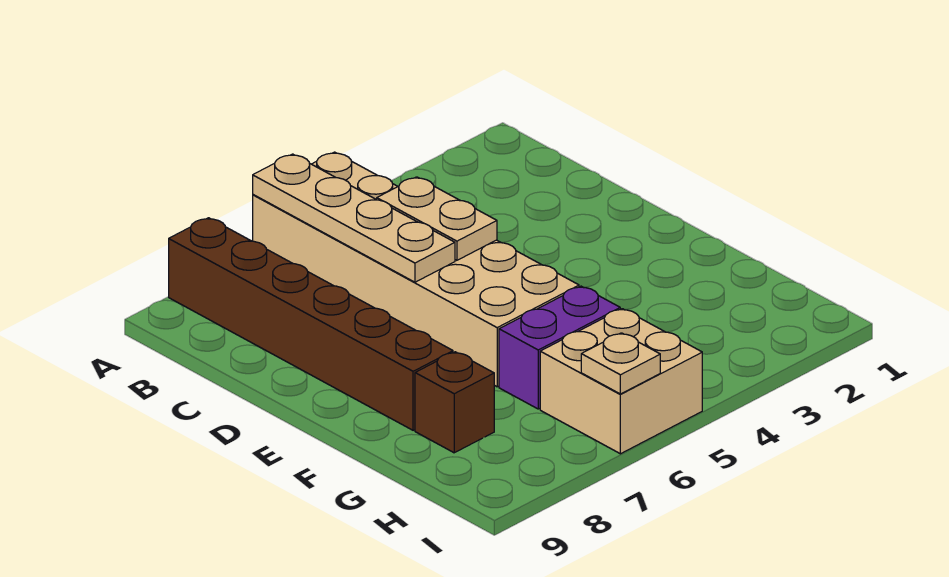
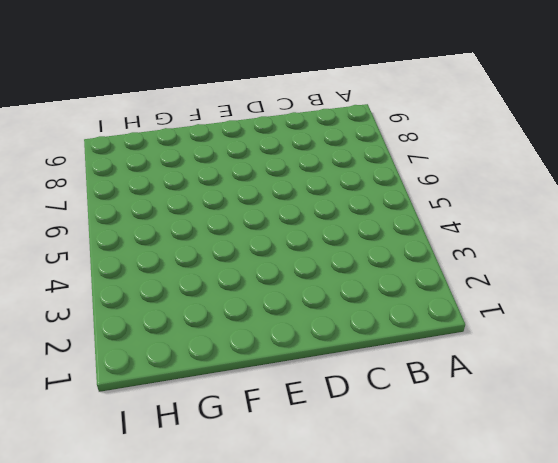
none -> tan 2x6 brick [253,152,579,387]
none -> brown 1x6 brick [169,218,453,430]

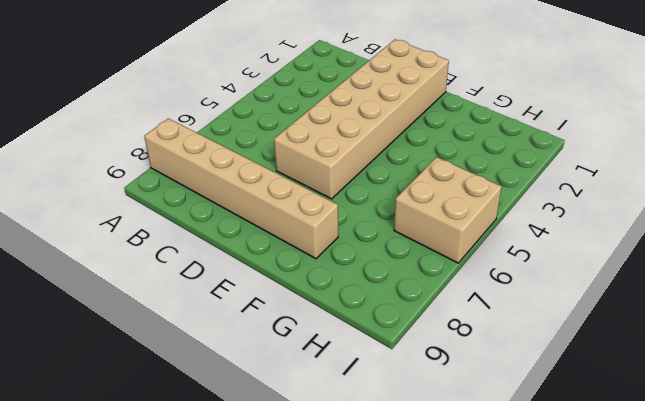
tan 1x6 brick [144,118,338,259] -> brown 1x6 brick [169,218,453,430]
tan 2x6 brick [274,39,449,199] -> tan 2x6 brick turned to [253,152,579,387]
none -> purple 1x2 brick [499,286,620,409]
none -> brown 1x1 brick [415,352,494,453]

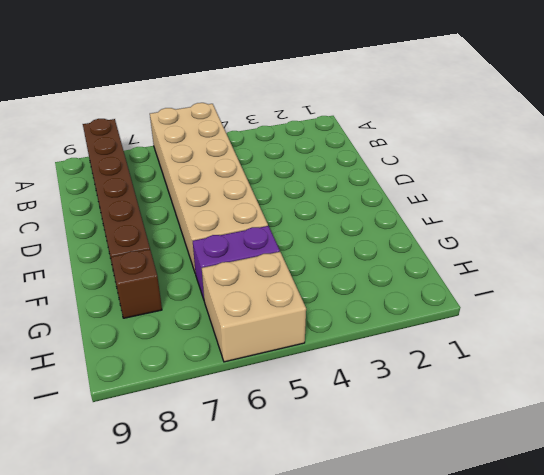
none -> tan 1x4 plate [253,154,455,282]
none -> tan 1x2 plate [377,177,497,260]

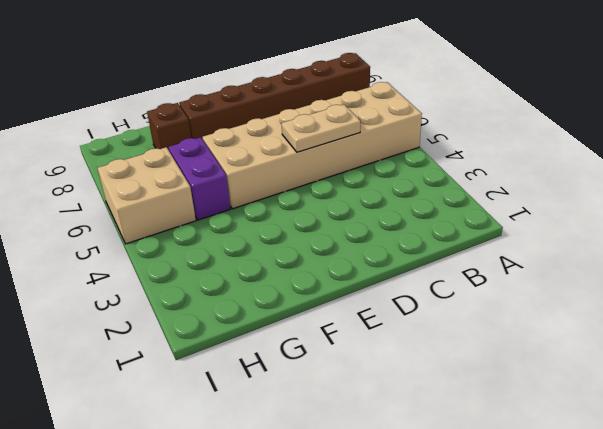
none -> tan 1x4 plate [253,154,455,282]
none -> tan 1x1 plate [581,333,660,394]

